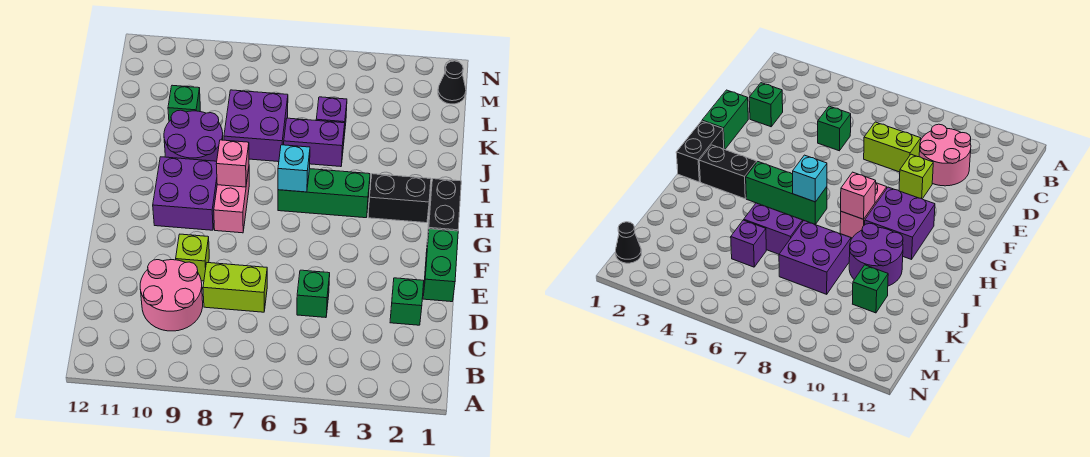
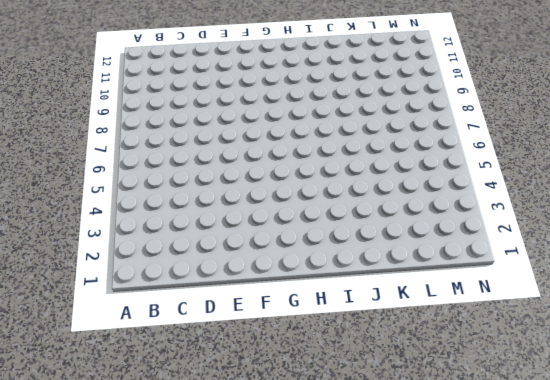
none -> pink 2x2 round brick [140,260,203,331]
none -> green 1x1 brick [390,278,424,325]
none -> green 1x1 brick [297,270,330,318]

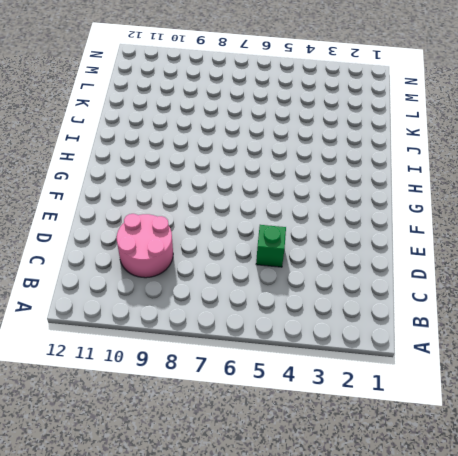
none -> green 1x1 brick [390,278,424,325]
none -> lime 1x2 brick [203,263,267,312]
none -> green 1x2 brick [423,229,458,302]

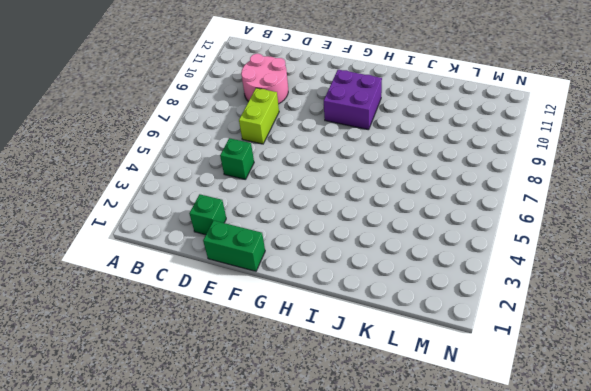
none -> lime 1x1 brick [176,234,209,281]
none -> black 1x2 brick [427,179,461,241]
none -> pink 1x2 brick [214,169,249,233]

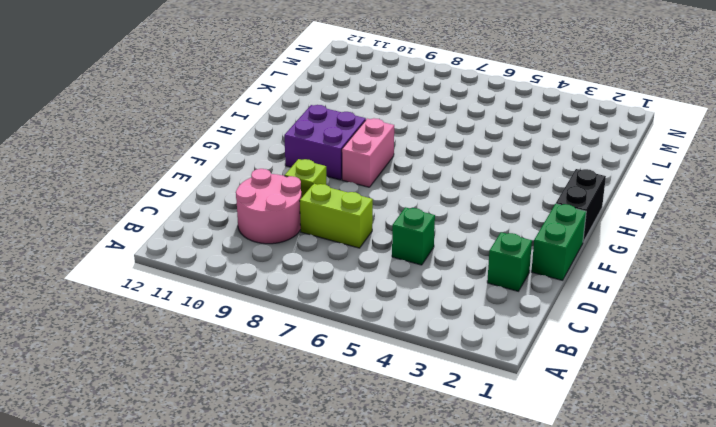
none -> black 1x2 brick [368,174,431,223]
none -> green 1x3 brick [278,169,370,218]
none -> purple 2x2 round brick [164,110,223,161]

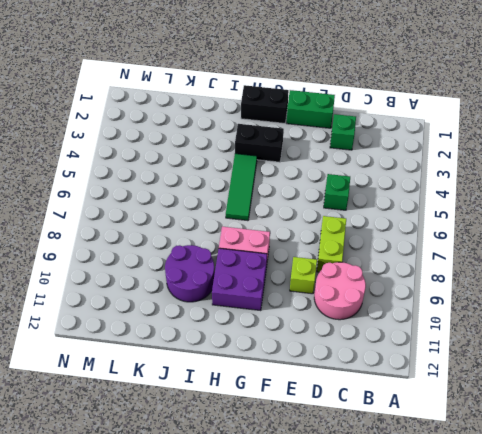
black 1x2 brick [235,124,284,162] -> black 1x2 brick turned to [368,174,431,223]
green 1x3 tile [226,154,257,221] -> green 1x3 brick [278,169,370,218]
none -> purple 1x2 brick [284,118,345,167]
none -> purple 2x2 brick [224,90,288,162]
none -> purple 1x1 brick [316,97,347,136]

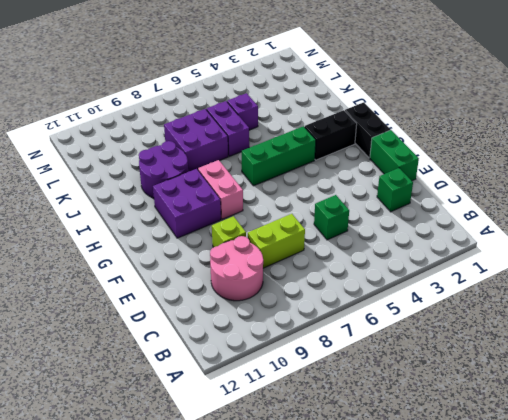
purple 1x2 brick [206,101,249,156] -> purple 1x2 brick turned to [284,118,345,167]
none -> green 1x1 brick [168,85,200,121]
none -> black 1x1 cone [438,61,466,104]
none -> cyan 1x1 brick [278,145,310,192]

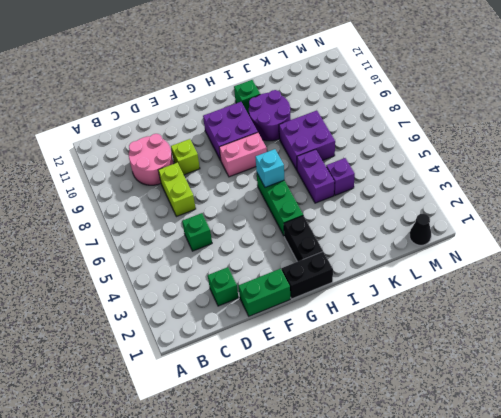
green 1x1 brick [234,80,260,114] -> green 1x1 brick moved to [168,85,200,121]
none -> pink 1x1 brick [216,140,249,187]

